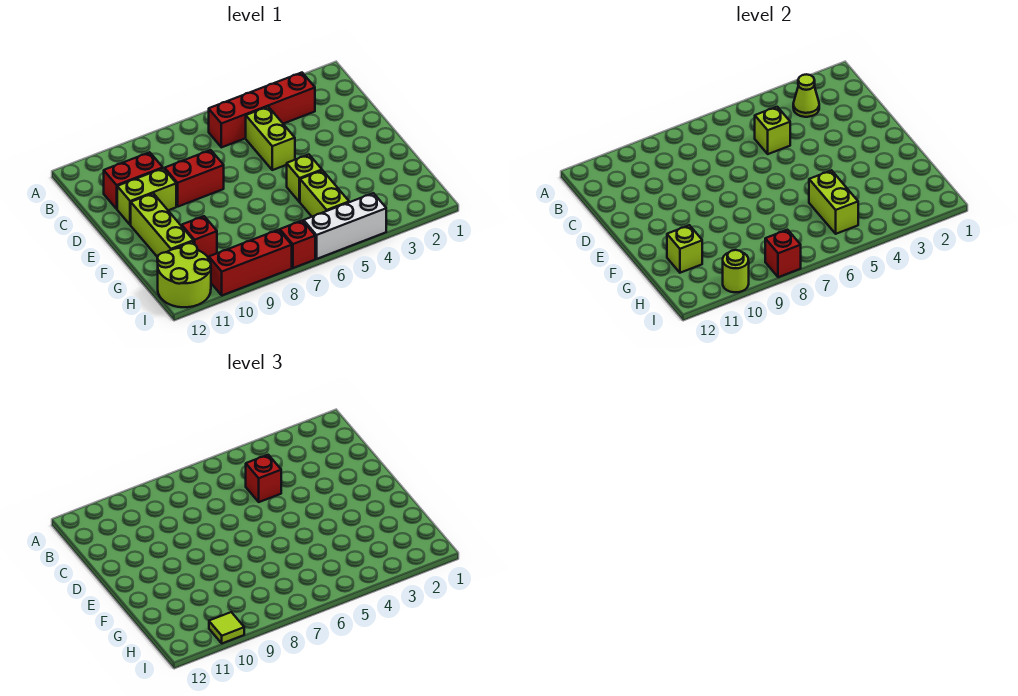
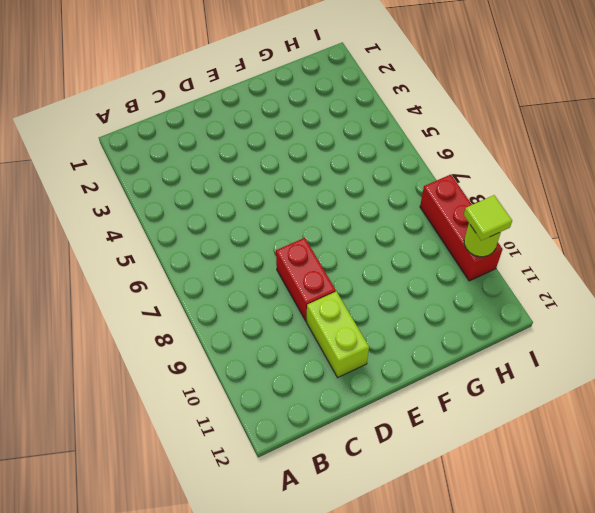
none -> red 1x4 brick [209,73,315,147]
none -> lime 1x2 brick [246,107,295,170]
none -> red 1x2 brick [104,152,163,209]

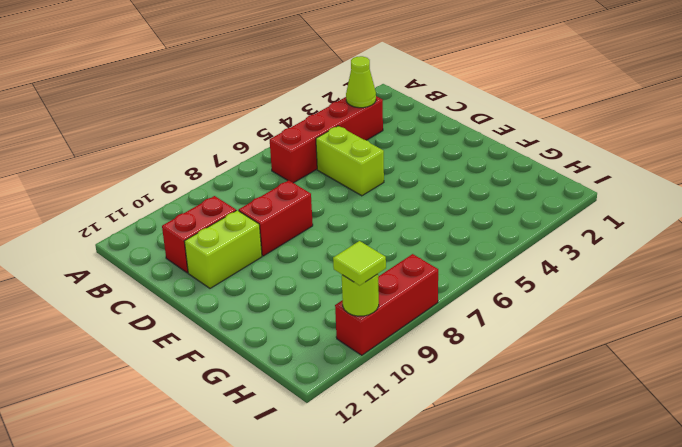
none -> lime 1x3 brick [131,193,193,257]
none -> lime 1x1 brick [287,155,322,202]
none -> lime 1x2 brick [300,170,349,217]

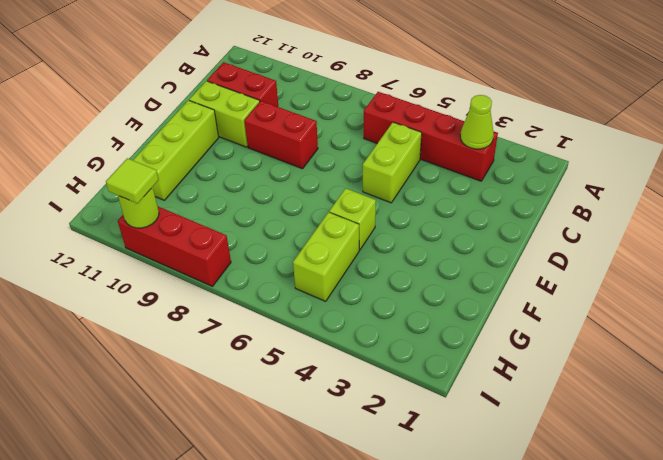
none -> red 1x1 brick [182,216,217,258]
none -> lime 2x2 round brick [157,243,211,307]
none -> white 1x3 brick [304,193,386,259]

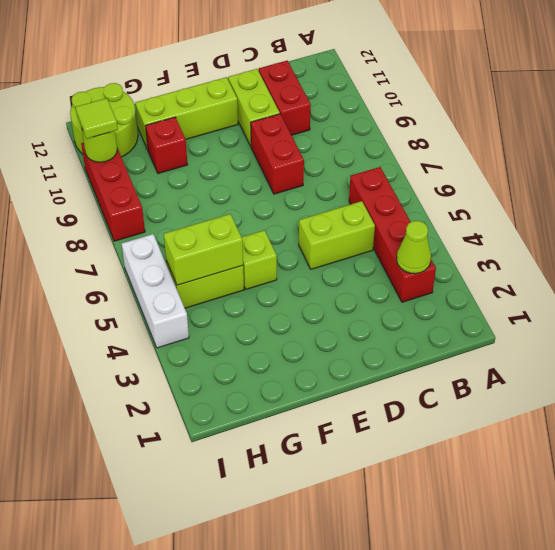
none -> red 1x1 brick [280,221,315,268]
none -> lime 1x1 brick [755,107,790,154]
none -> lime 1x1 brick [667,225,702,273]

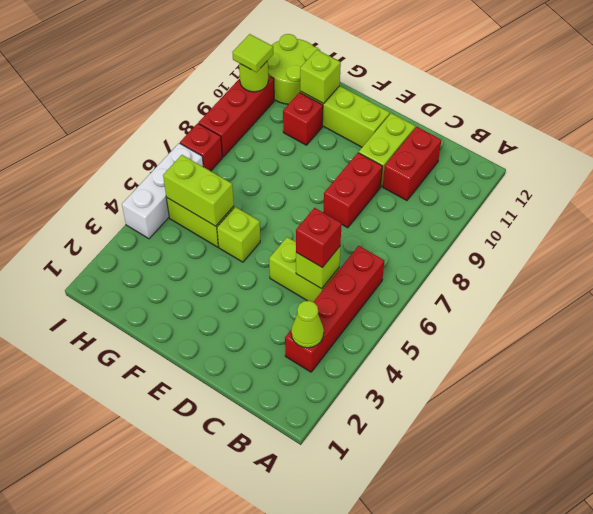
none -> red 1x1 brick [765,230,801,277]

